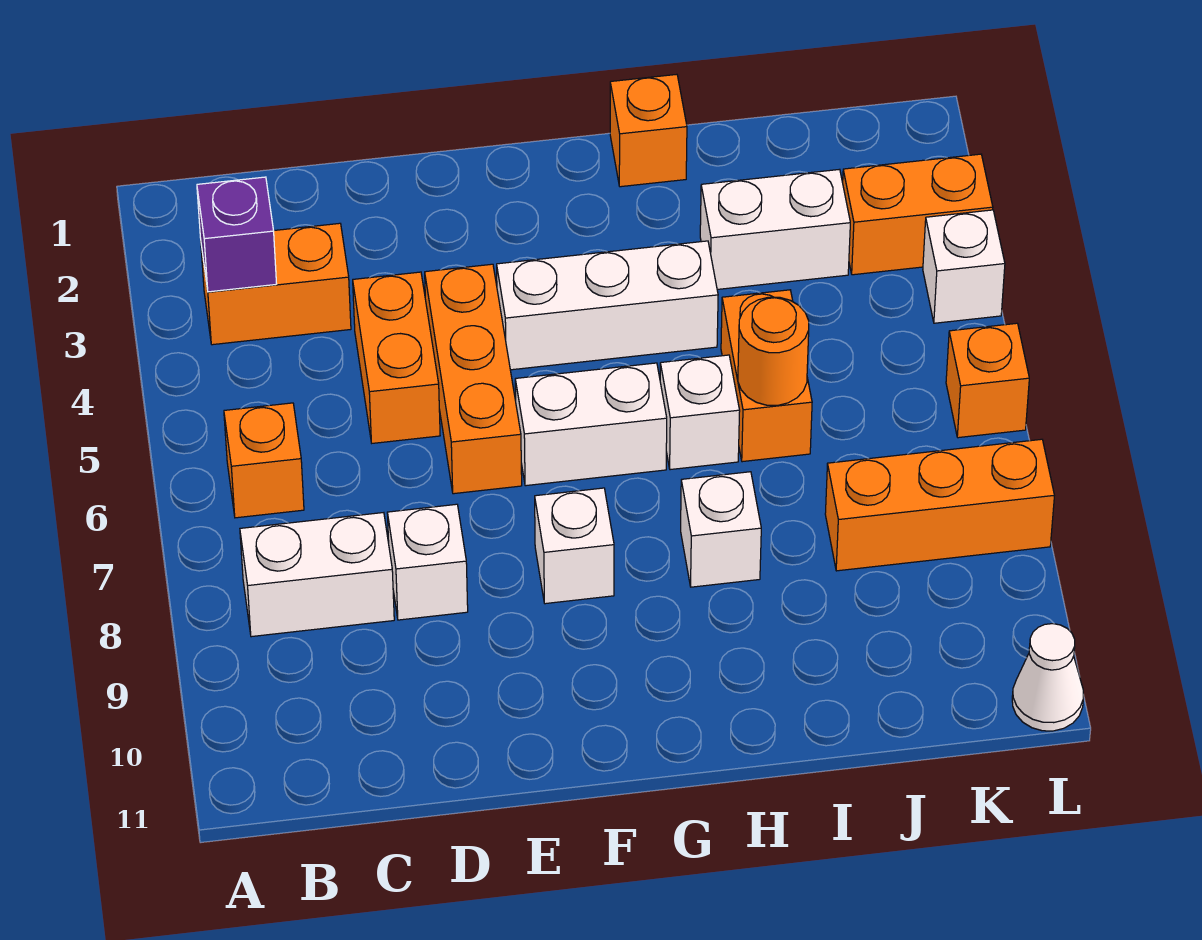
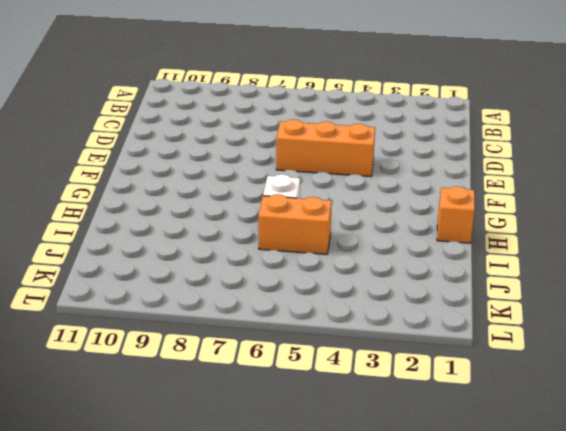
none -> orange 1x2 brick [201,223,351,345]
none -> orange 1x1 brick [224,403,304,518]
none -> white 1x2 brick [240,513,394,637]

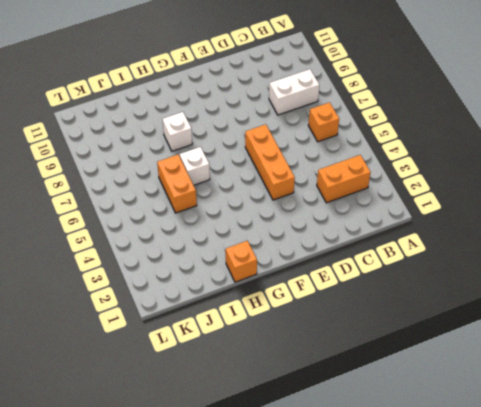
none -> orange 1x2 brick [353,272,440,443]
none -> white 1x1 brick [387,504,468,620]
none -> white 1x3 brick [497,241,718,370]

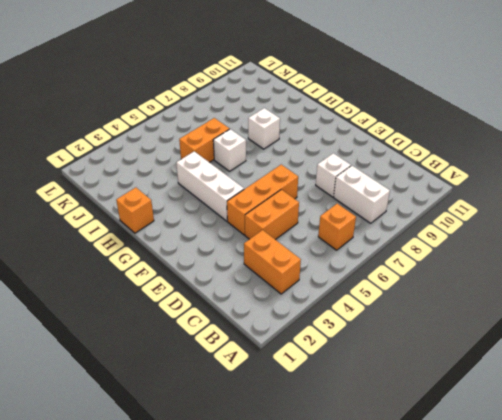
none -> white 1x2 brick [515,363,667,486]
none -> white 1x1 brick [535,488,614,604]
none -> white 1x2 brick [700,169,850,289]

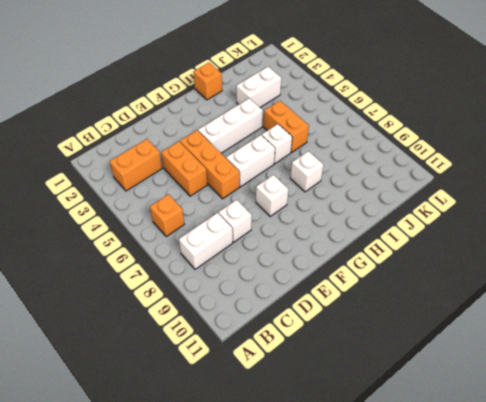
none -> orange 1x3 brick [825,439,1054,571]
none -> orange 1x2 brick [843,154,993,275]
none -> white 1x1 brick [923,210,1005,323]

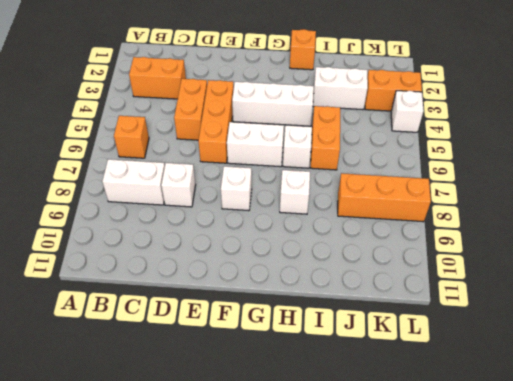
none -> orange 1x1 brick [946,323,1029,438]
none -> white 1x1 cone [1012,624,1083,731]
none -> purple 1x1 brick [197,177,277,292]

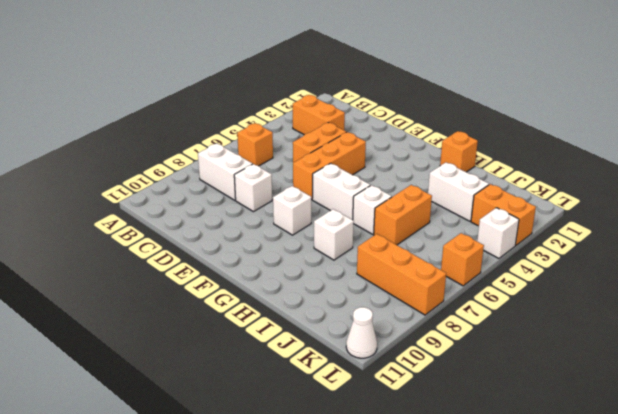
none -> white 1x3 brick [497,241,718,370]
none -> purple 1x1 brick [197,177,277,292]
none -> orange 1x1 round brick [738,297,809,405]

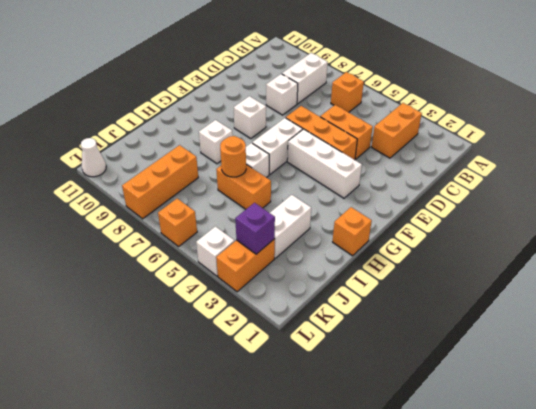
white 1x3 brick [287,129,362,198] -> white 1x3 brick turned to [497,241,718,370]
purple 1x1 brick [235,203,275,254] -> purple 1x1 brick moved to [197,177,277,292]

